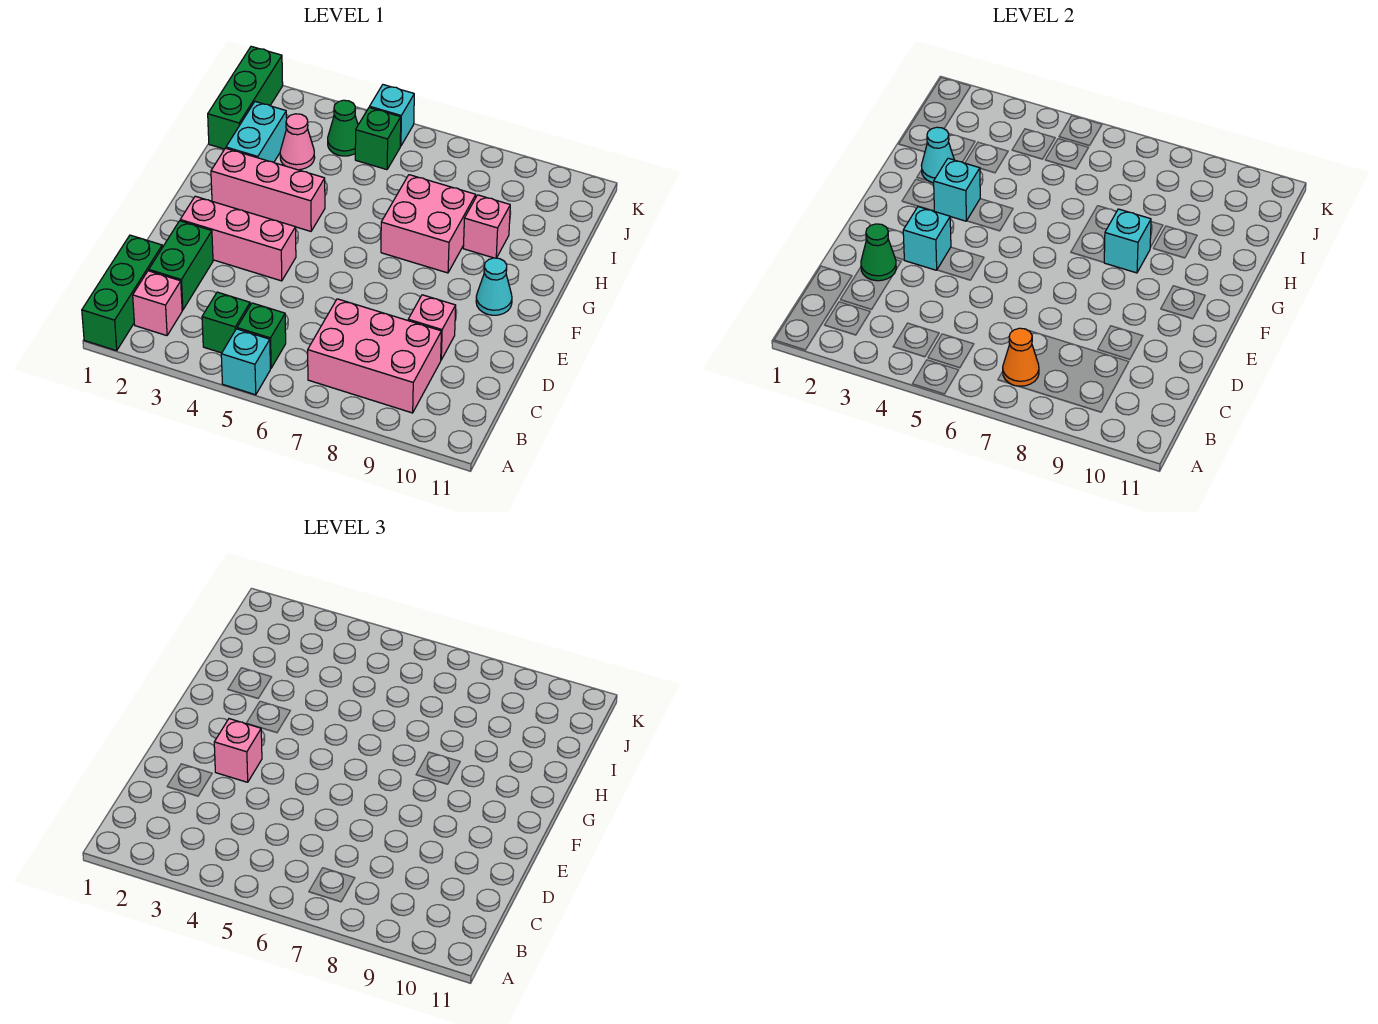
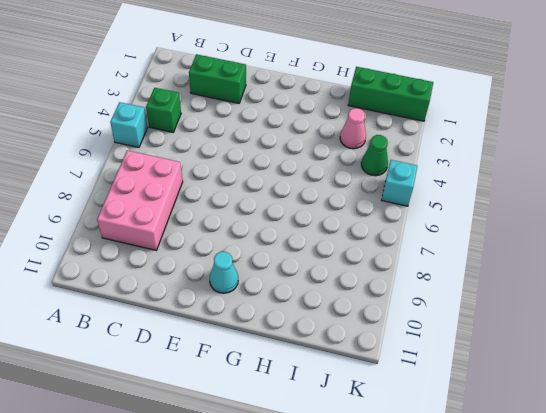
none -> green 1x3 brick [82,235,162,351]
none -> pink 1x1 brick [133,271,182,336]
none -> green 1x1 brick [237,303,286,368]

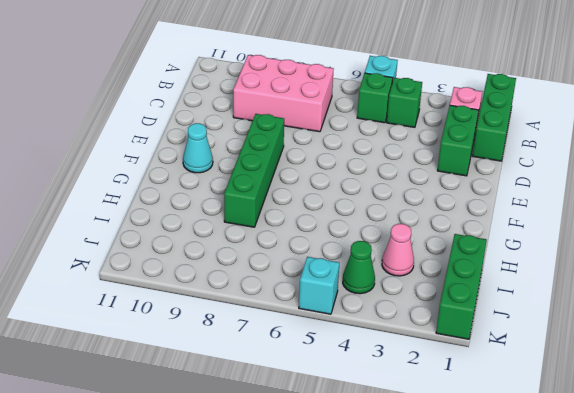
green 1x4 brick [224,114,284,227] -> pink 2x2 brick [381,175,476,273]
none -> pink 1x1 brick [408,295,456,360]
none -> pink 1x3 brick [180,196,296,281]
none -> pink 1x3 brick [211,148,325,231]

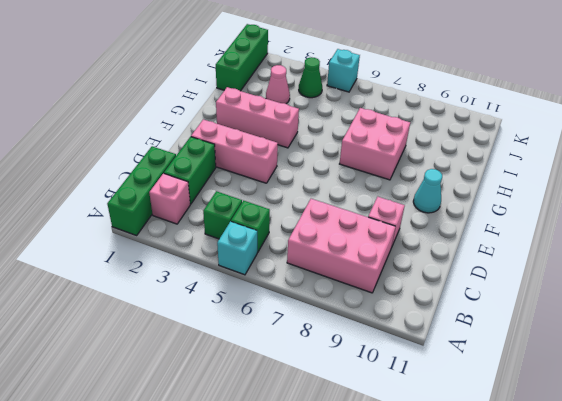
none -> cyan 1x2 brick [226,102,287,162]
none -> pink 1x1 brick [463,195,510,258]
none -> green 1x1 brick [355,108,401,170]

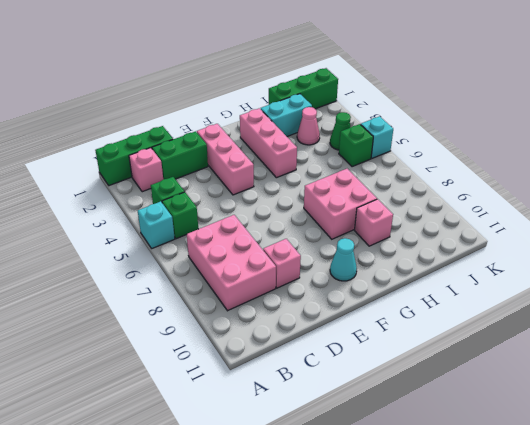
none -> orange 1x1 cone [1003,328,1039,386]
none -> green 1x1 cone [861,224,896,281]
none -> cyan 1x1 brick [903,206,951,270]

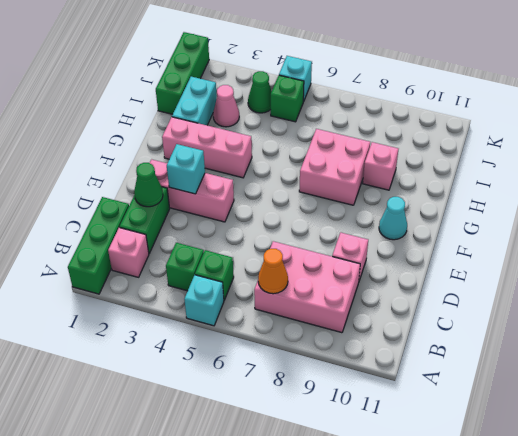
none -> cyan 1x1 brick [934,158,980,221]
none -> cyan 1x1 brick [1104,209,1151,273]
none -> cyan 1x1 cone [921,127,954,183]

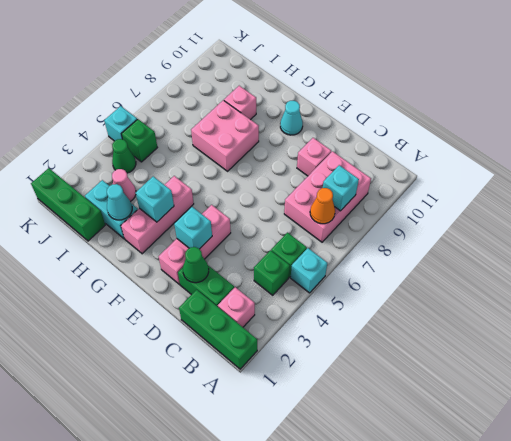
cyan 1x1 brick [323,165,359,211] -> cyan 1x1 brick moved to [1104,209,1151,273]
none -> pink 1x1 brick [214,719,262,782]

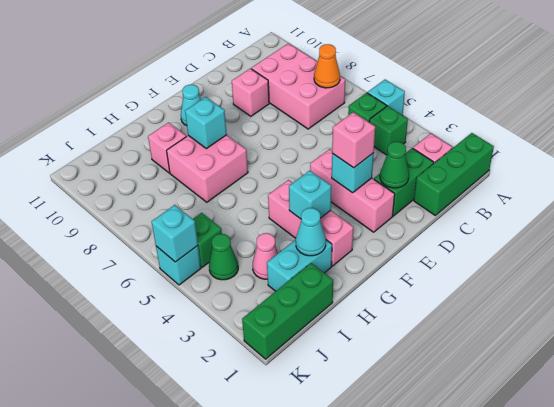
cyan 1x1 brick [152,205,198,262] -> none

